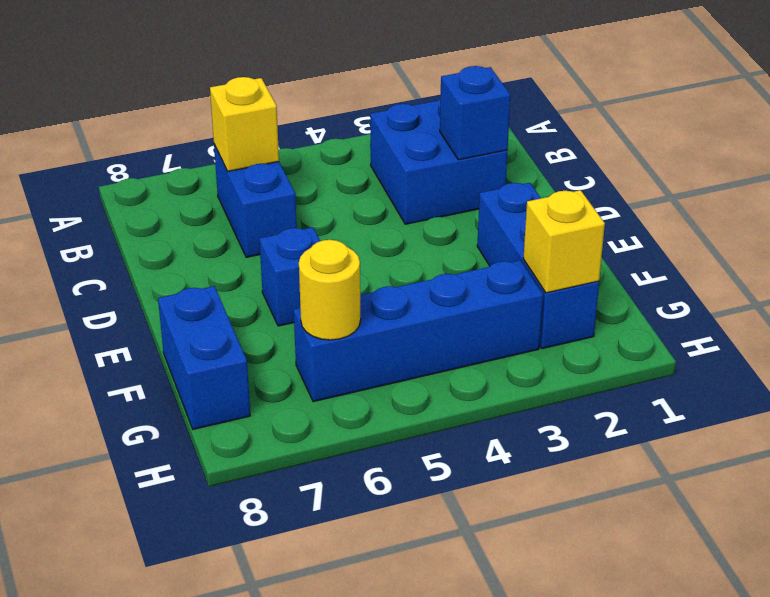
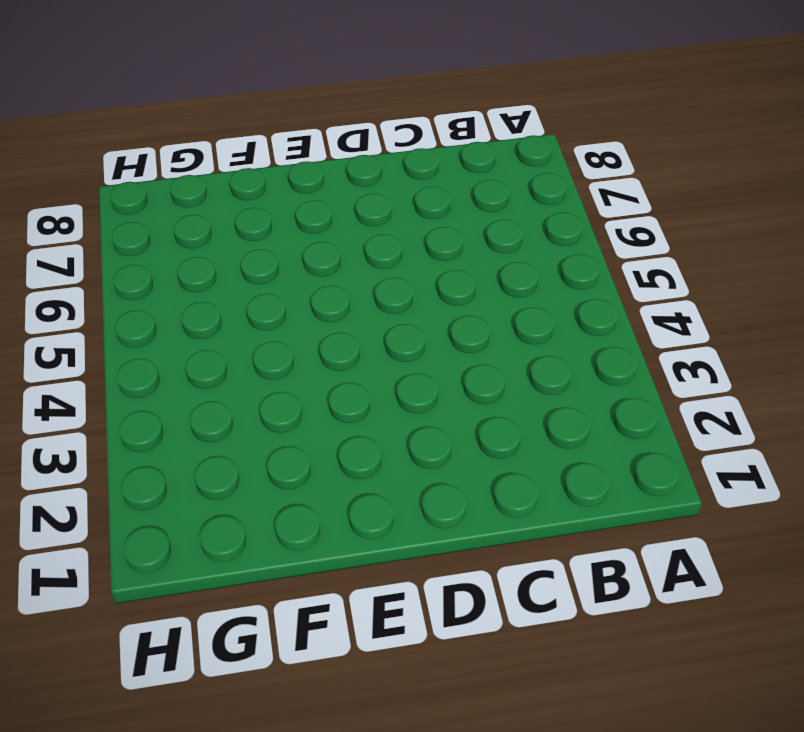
none -> blue 2x2 brick [370,98,508,224]
none -> blue 1x2 brick [214,144,297,257]

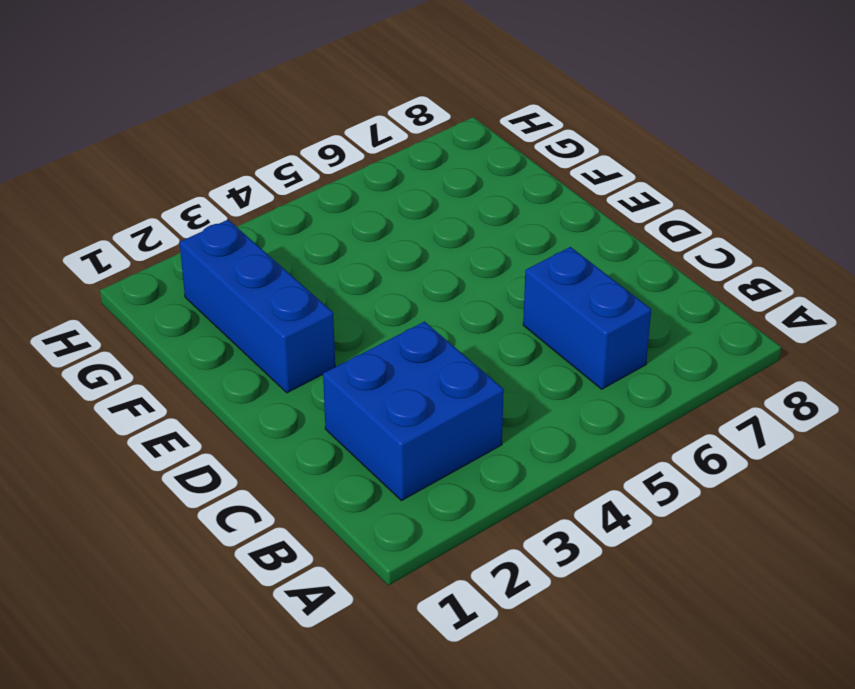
none -> blue 1x1 brick [260,227,320,326]
none -> blue 1x2 brick [158,286,250,429]

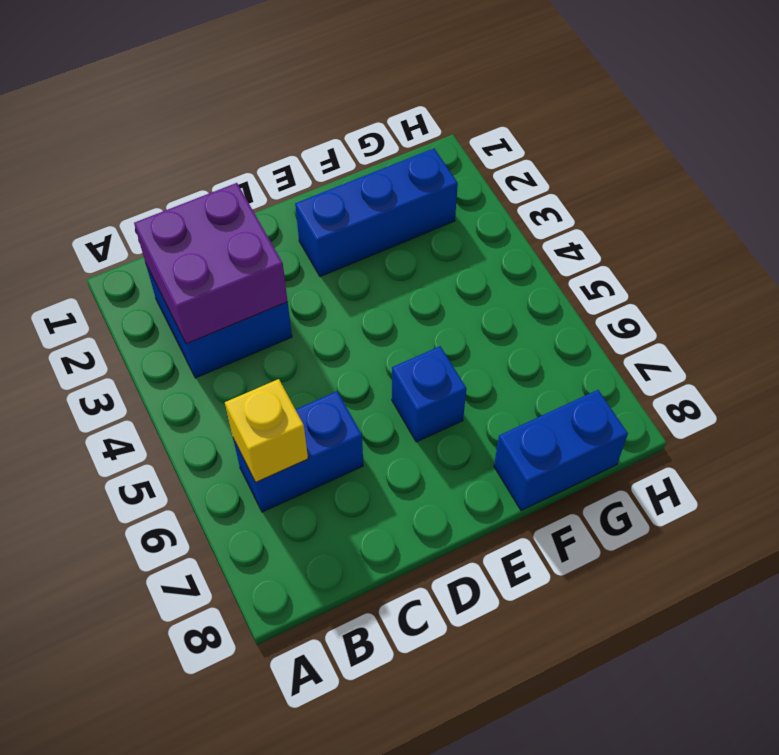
purple 2x2 brick [134,183,288,344] -> blue 1x1 brick [440,66,510,160]
none -> blue 1x4 brick [294,260,543,402]
none -> yellow 1x1 brick [523,190,605,293]

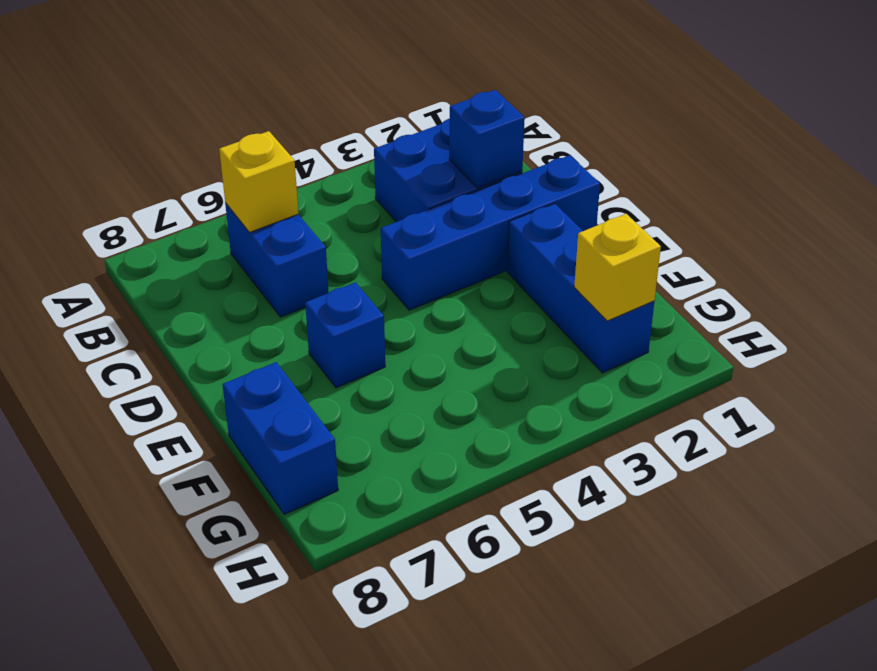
blue 1x4 brick [381,155,600,310] -> blue 1x4 brick moved to [294,260,543,402]
none -> yellow 1x1 round brick [299,240,361,340]

